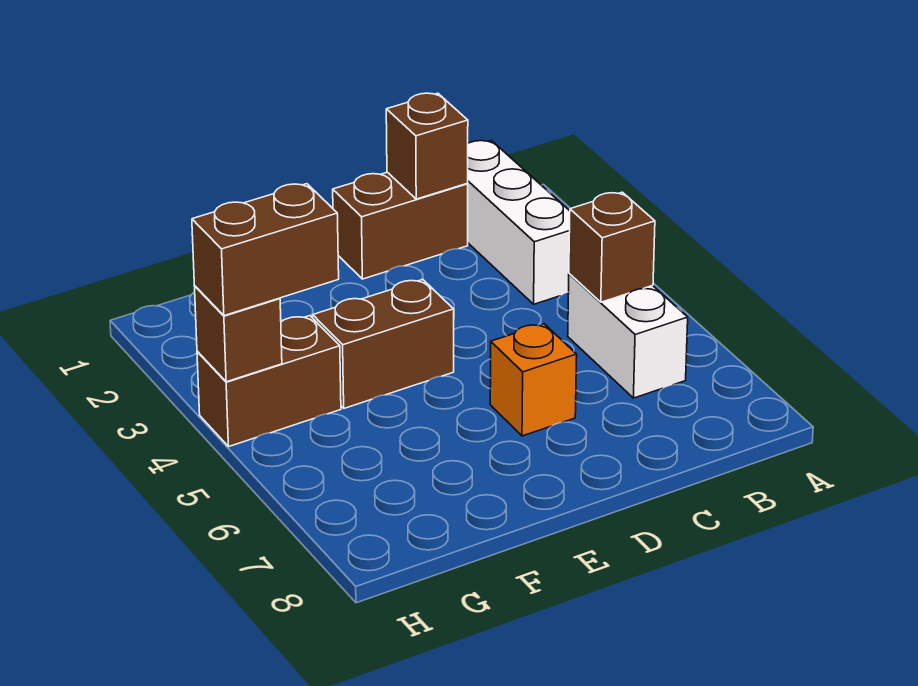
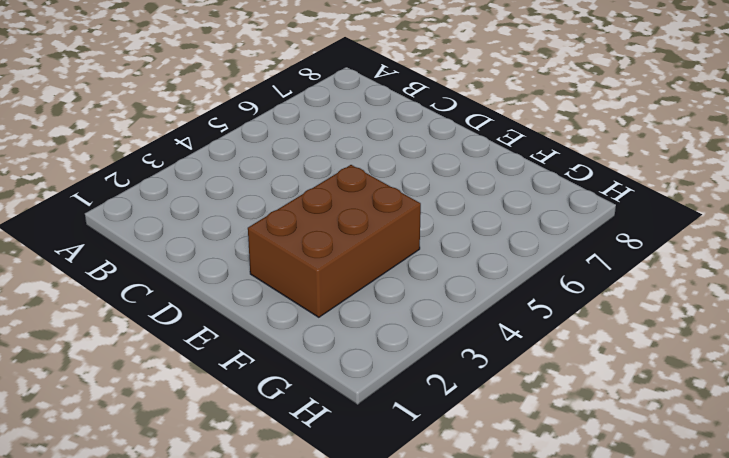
brown 2x3 brick [248,165,421,317] -> brown 1x2 brick [313,280,454,408]
none -> white 1x3 brick [467,140,570,304]
none -> white 1x2 brick [568,274,688,398]

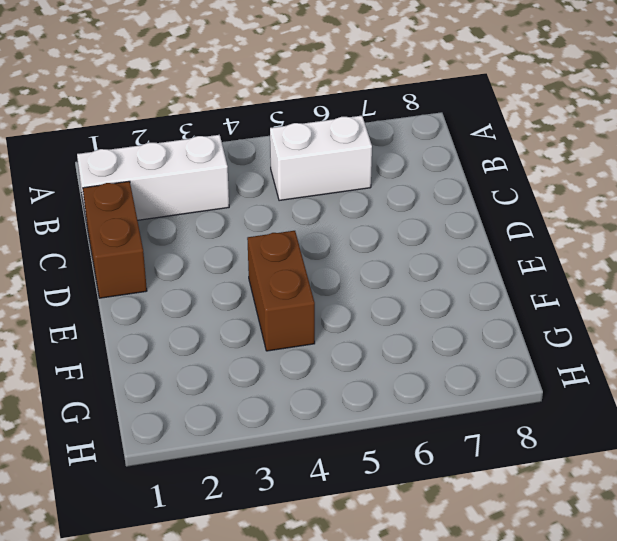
none -> orange 1x1 brick [490,324,577,436]
none -> brown 1x2 brick [197,316,341,447]

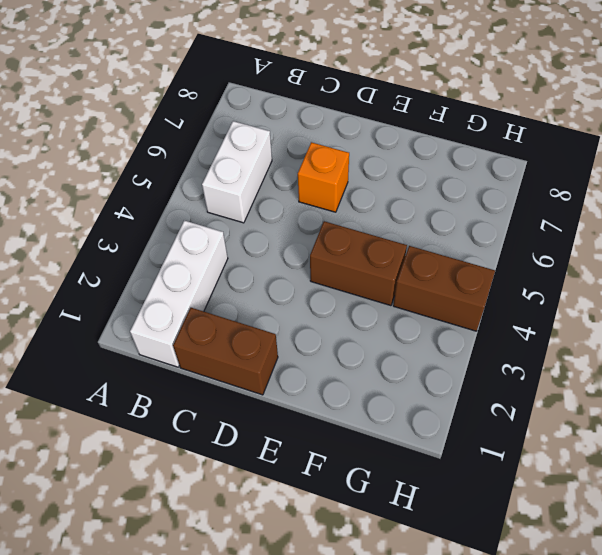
none -> brown 1x1 brick [569,192,655,302]
none -> brown 1x1 brick [386,93,468,199]

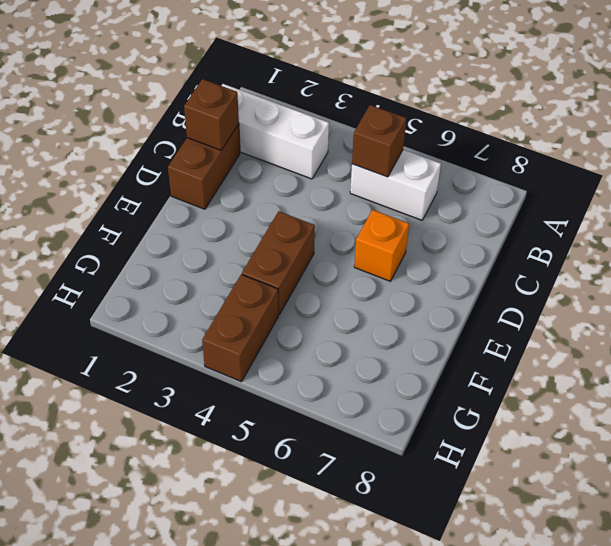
none -> brown 1x1 brick [195,286,282,382]
none -> brown 1x2 brick [192,184,339,316]

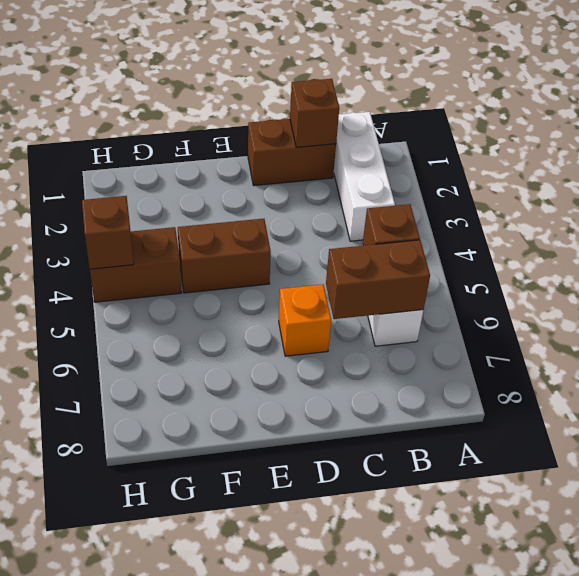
brown 1x2 brick [326,240,430,319] -> brown 1x2 brick moved to [192,184,339,316]

